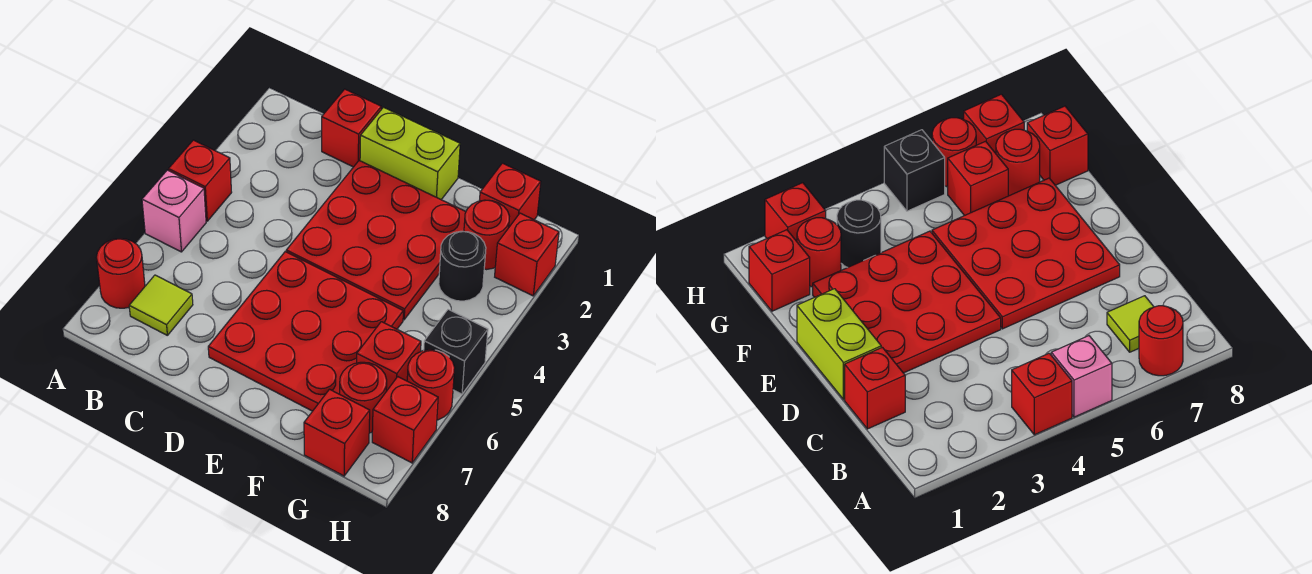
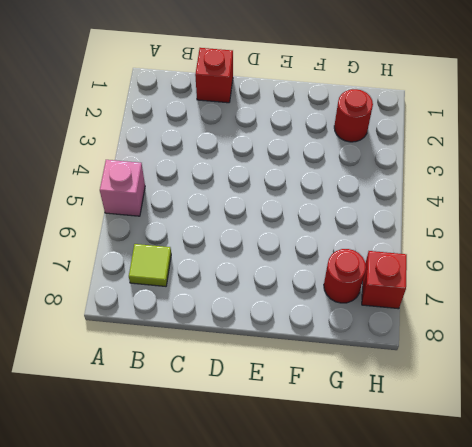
none -> red 1x1 brick [169,140,232,221]
none -> red 1x1 round brick [96,239,145,308]
none -> lime 1x2 brick [360,107,460,200]

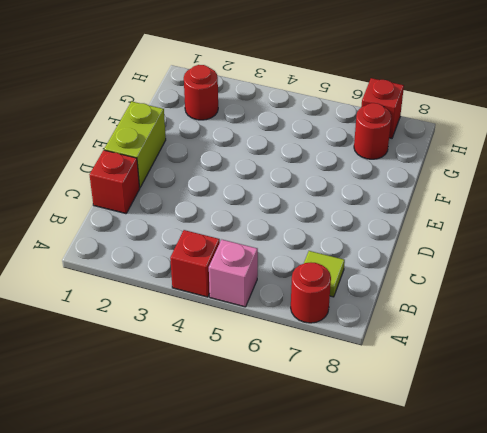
none -> red 3x3 plate [286,161,466,320]
none -> red 3x3 plate [208,252,403,411]
none -> red 1x1 brick [479,163,541,227]

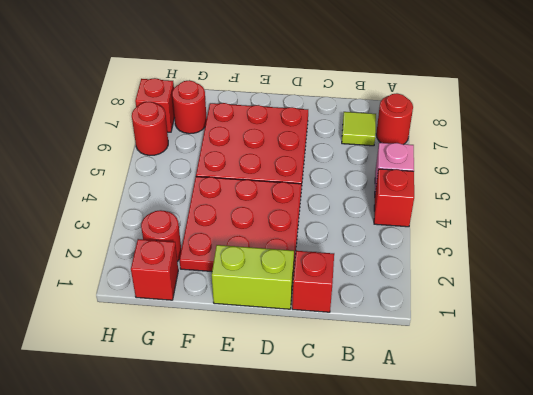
none -> black 1x1 round brick [439,231,486,301]
none -> red 1x1 brick [357,322,421,391]
none -> red 1x1 brick [304,389,370,476]

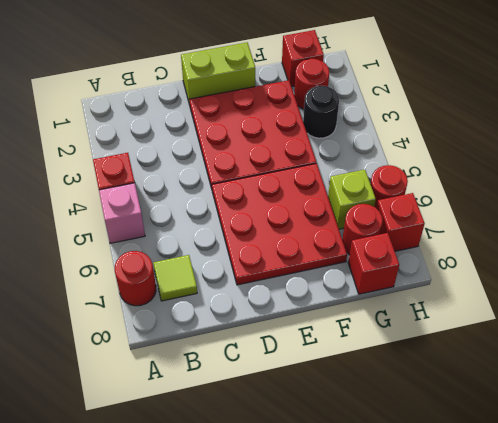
lime 1x1 brick [328,170,376,229] -> red 1x1 brick [357,322,421,391]
none -> red 1x1 brick [322,89,381,167]
none -> red 1x1 brick [495,213,559,296]
none -> black 1x1 brick [424,309,488,394]

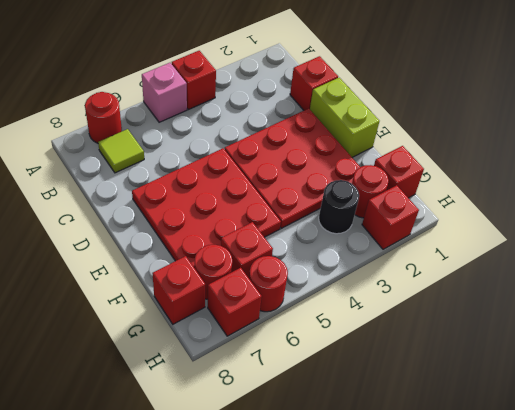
none -> black 1x1 brick [424,309,488,394]

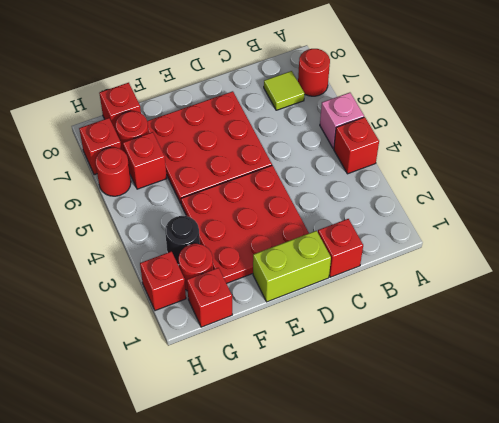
none -> black 1x1 brick [424,309,488,394]

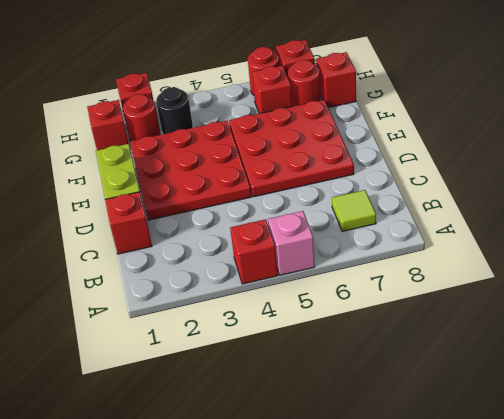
none -> red 1x1 round brick [96,239,145,308]
none -> black 1x1 brick [424,309,488,394]

